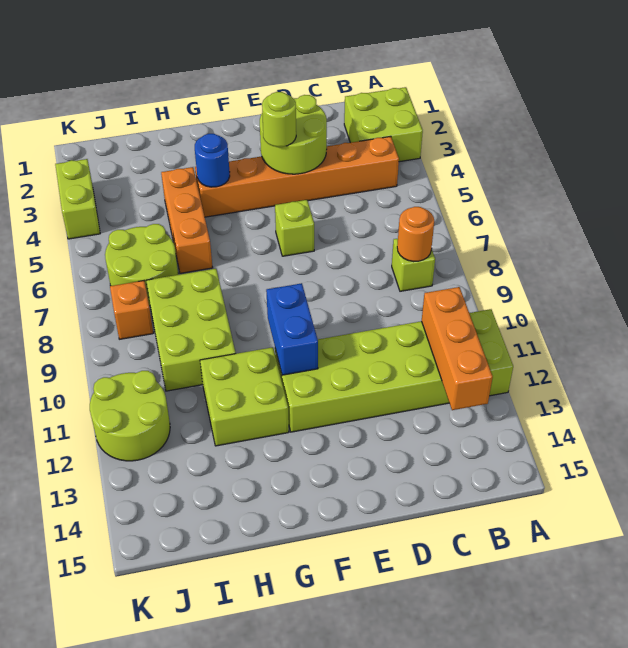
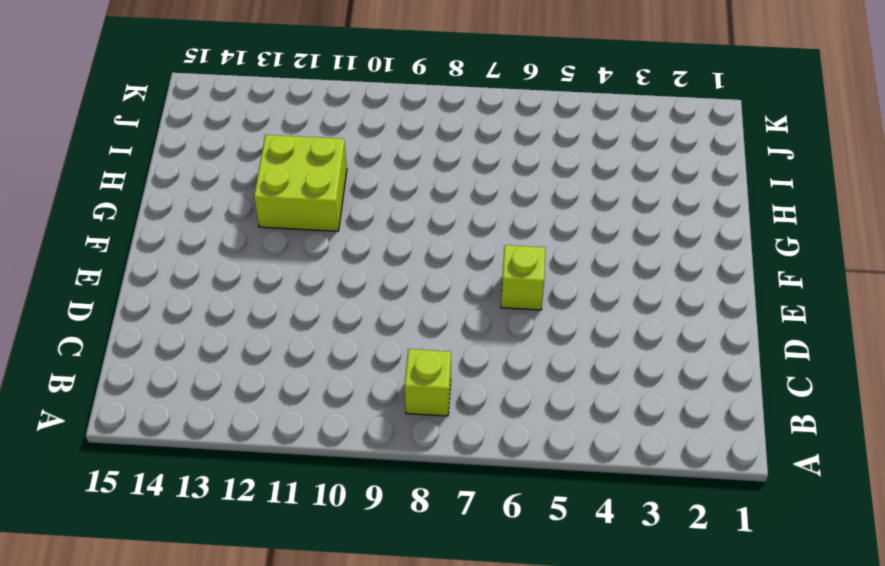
none -> lime 2x2 brick [344,87,423,162]
none -> lime 2x6 brick [275,309,513,432]
none -> orange 1x6 brick [195,136,399,217]

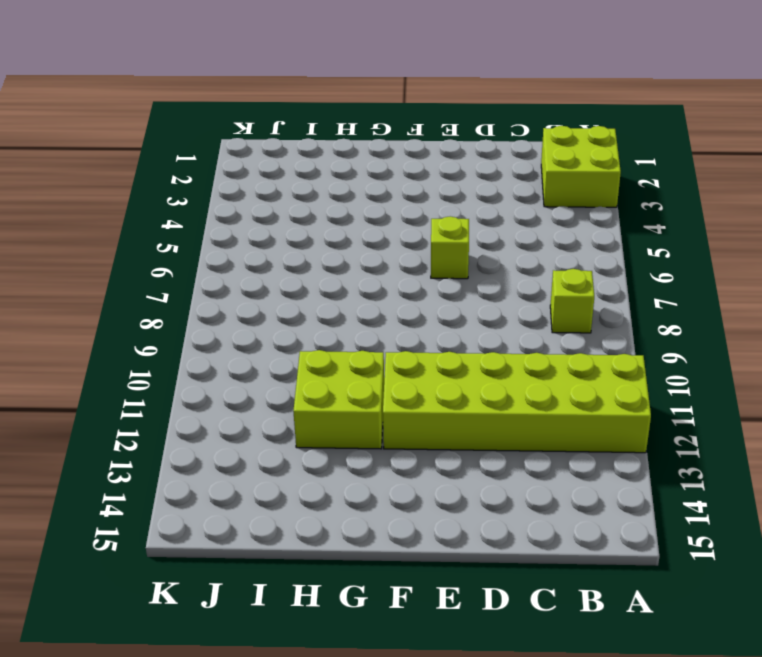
none -> orange 1x6 brick [195,136,399,217]
none -> orange 1x3 brick [161,167,213,273]
none -> lime 2x3 brick [146,269,236,391]

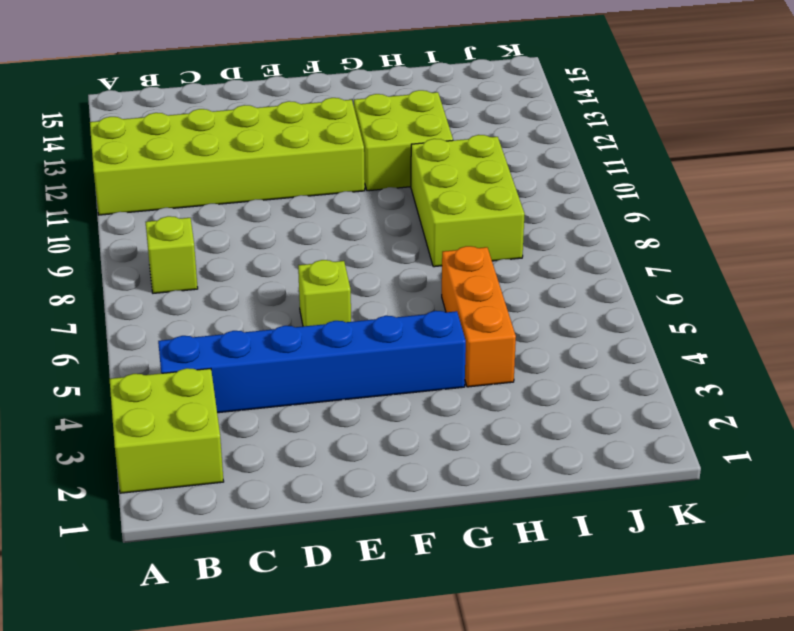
blue 1x6 brick [158,311,466,413] -> orange 1x6 brick [195,136,399,217]
none -> lime 2x2 round brick [105,224,178,306]
none -> orange 1x1 brick [110,281,153,339]
none -> lime 2x2 round brick [90,371,170,461]

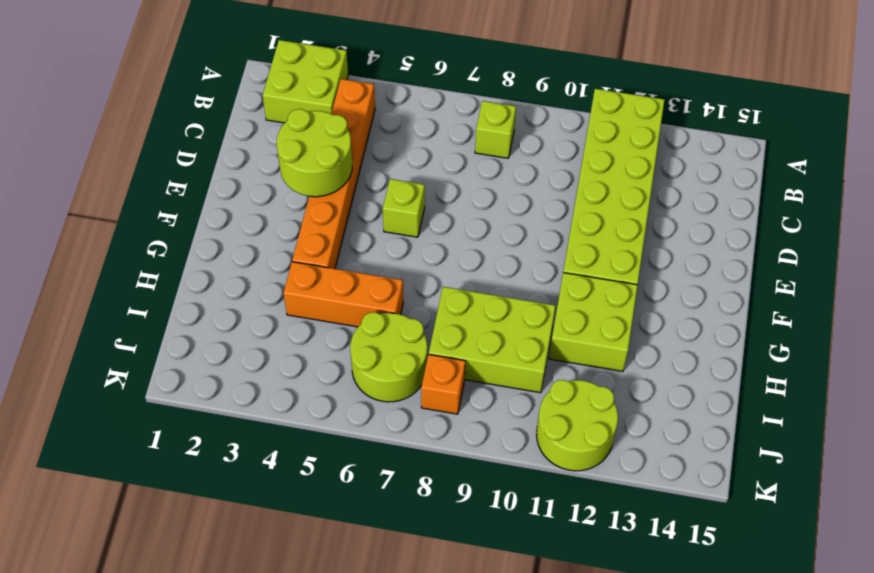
none -> lime 1x2 brick [55,159,100,239]
none -> orange 1x1 round brick [397,207,434,262]
none -> orange 1x3 brick [422,287,493,410]

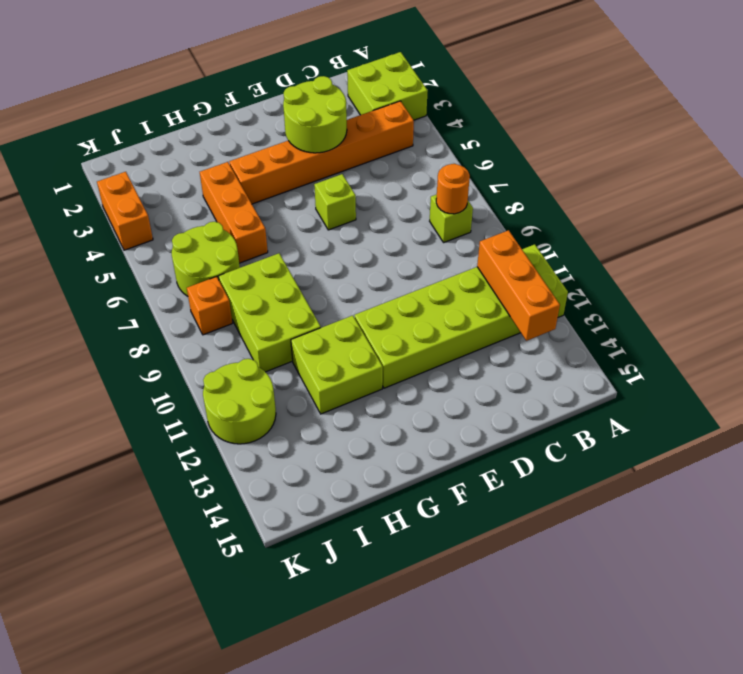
orange 1x2 brick [97,172,153,250] -> lime 1x2 brick [55,159,100,239]
none -> blue 1x2 brick [266,283,318,375]
none -> blue 1x1 round brick [195,134,230,187]
none -> lime 1x1 round brick [262,92,296,147]

